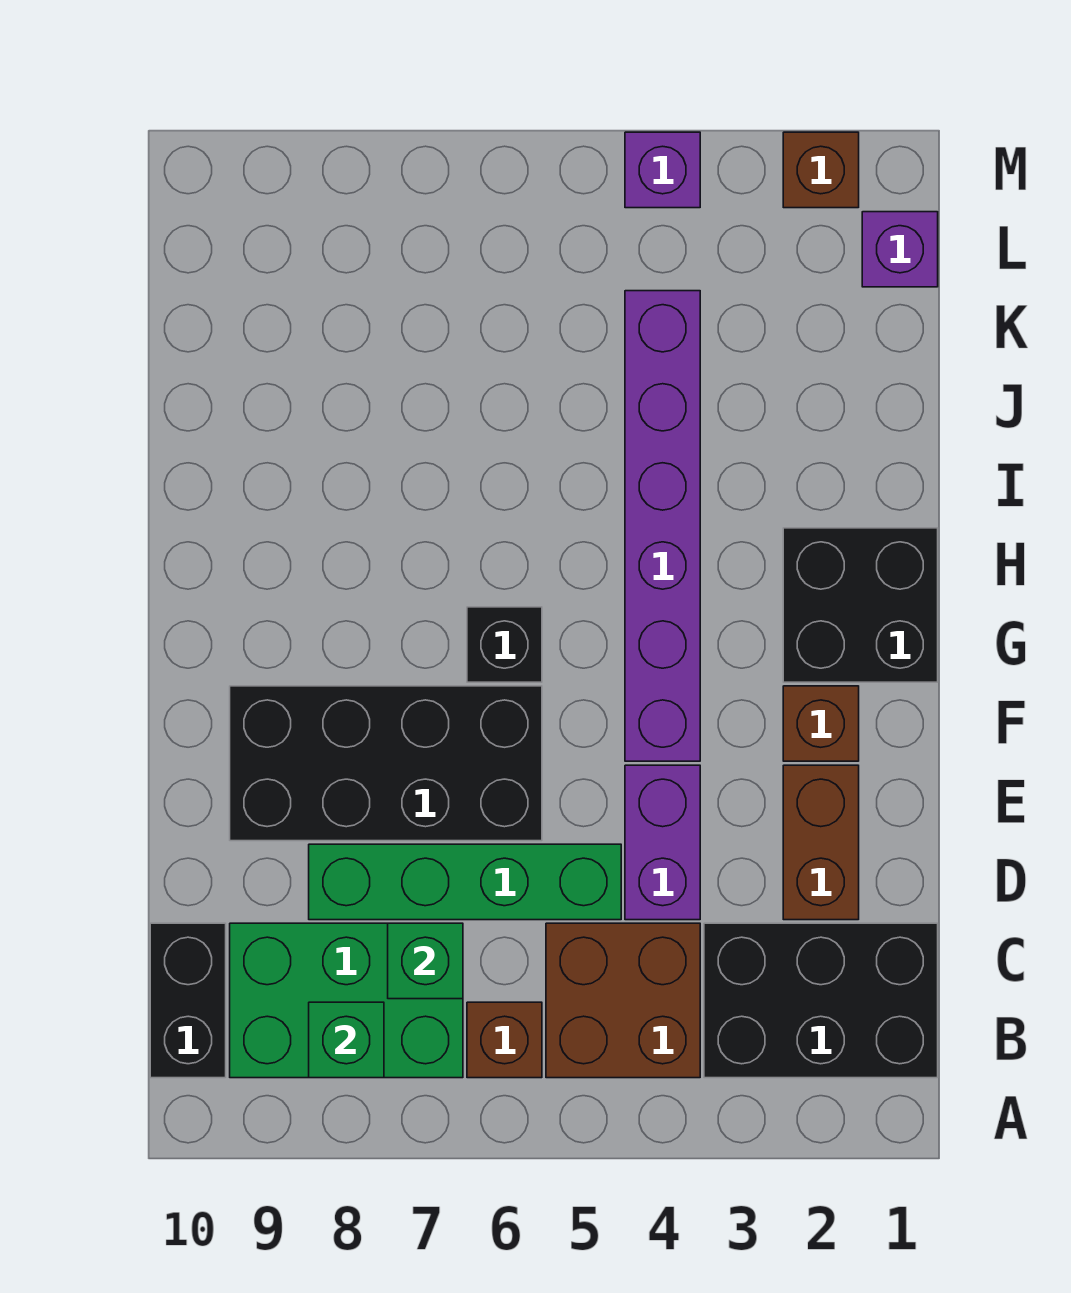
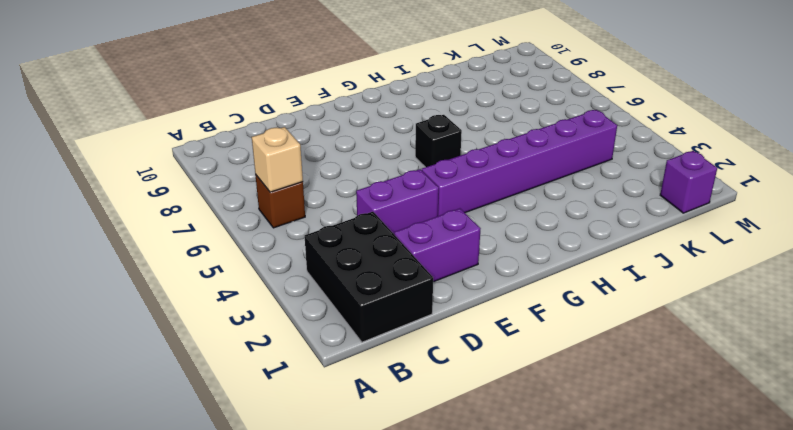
tan 1x1 brick [252,127,303,192] -> none
purple 1x2 brick [394,209,480,282] -> brown 1x2 brick [783,765,859,920]
none -> brown 2x2 brick [546,923,700,1078]
none -> green 2x3 brick [230,923,463,1078]
none -> black 1x2 brick [150,923,226,1078]

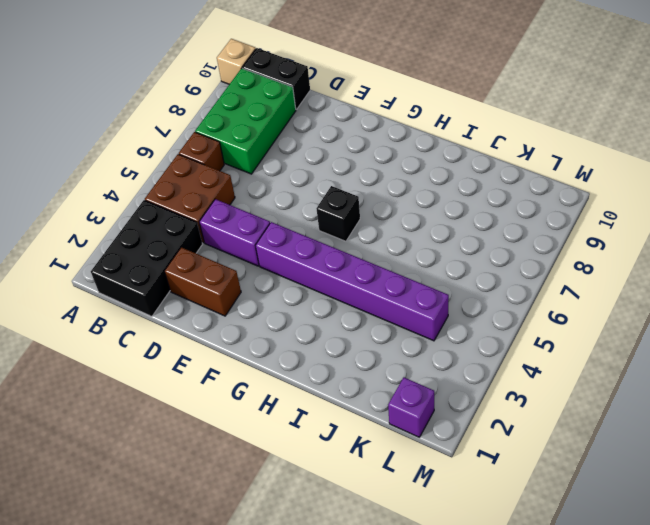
tan 1x1 brick [217,39,256,84] -> none
none -> green 1x4 brick [309,844,621,920]
none -> black 2x4 brick [230,686,542,841]
none -> brown 1x1 brick [783,686,859,761]

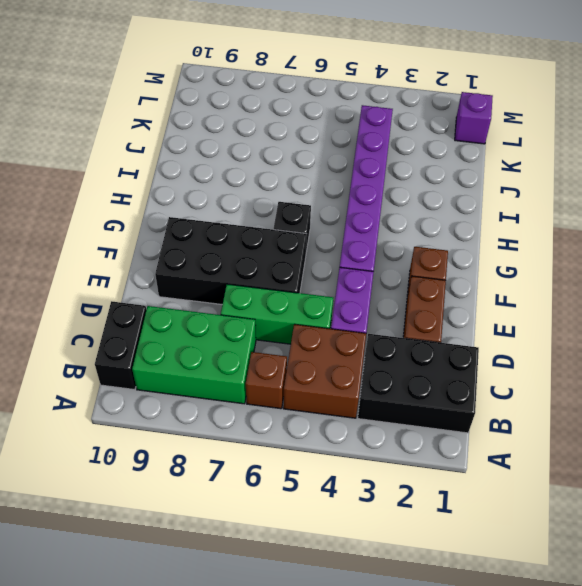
green 1x3 brick [221,284,333,344] -> green 1x4 brick [309,844,621,920]
none -> black 2x2 brick [783,528,938,682]
none -> brown 1x1 brick [783,132,859,208]
none -> purple 1x1 brick [625,132,700,208]

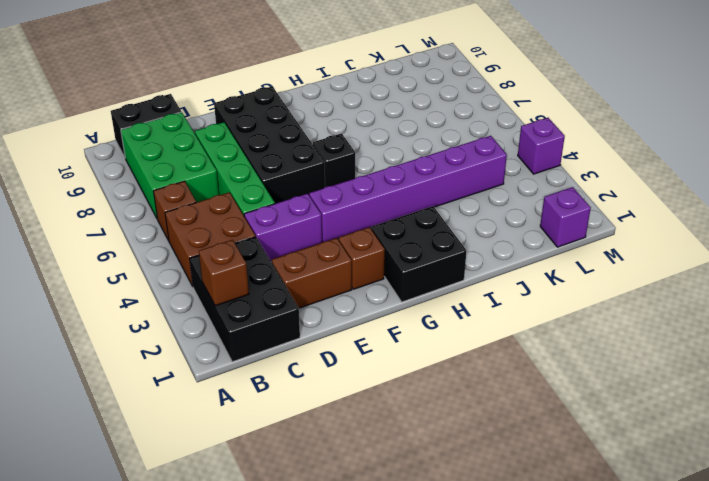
brown 1x1 brick [199,240,249,306] -> brown 1x1 brick moved to [783,132,859,208]
none -> green 1x1 brick [309,1002,384,1078]
none -> green 1x1 brick [388,923,463,999]

